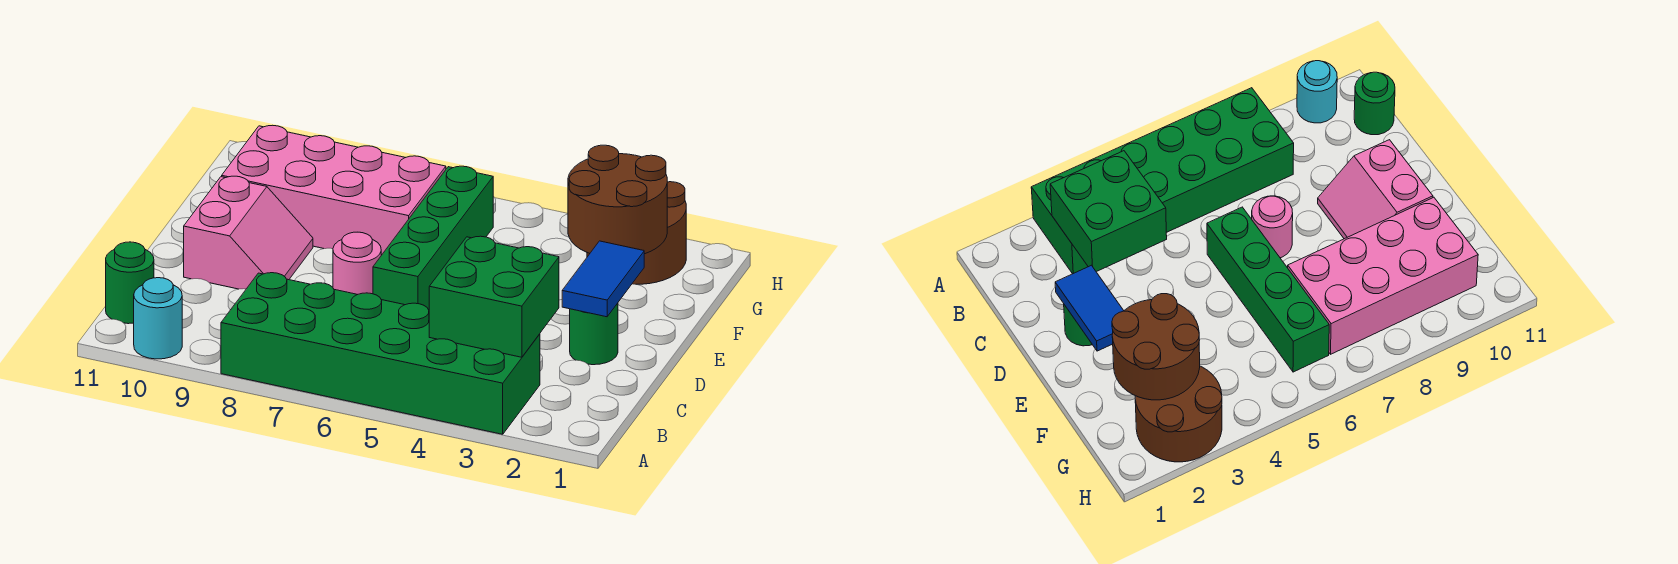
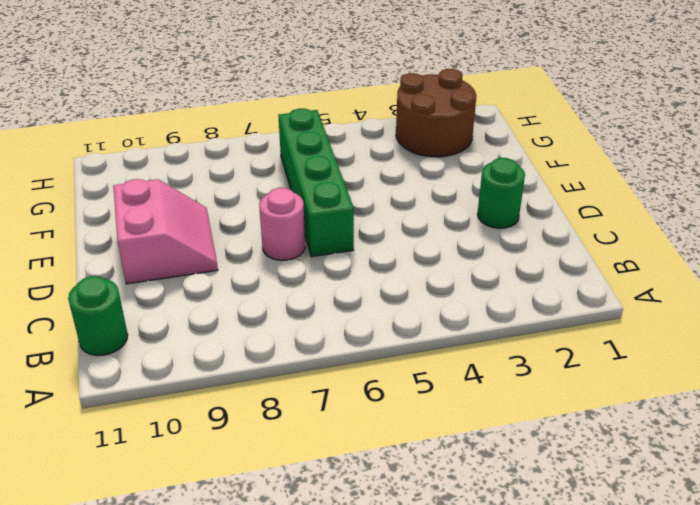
none -> green 2x6 brick [221,273,540,434]
none -> cyan 1x1 round brick [134,278,182,359]
none -> pink 2x4 brick [222,125,446,255]

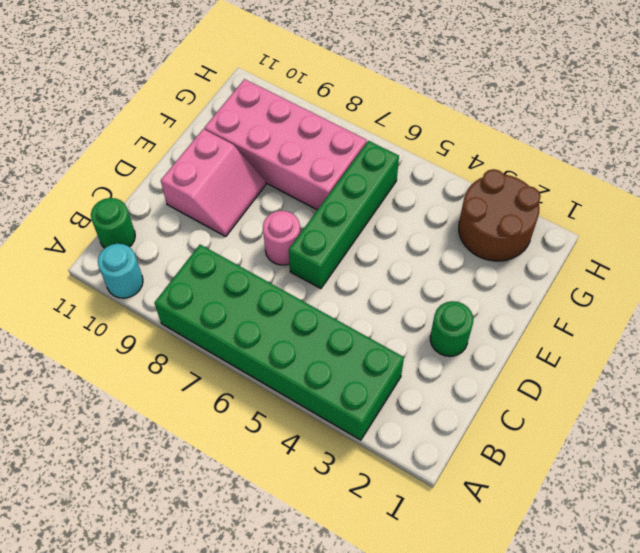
none -> green 2x2 brick [429,236,559,357]
none -> blue 1x2 tile [562,241,644,317]
none -> brown 2x2 round brick [568,145,667,254]

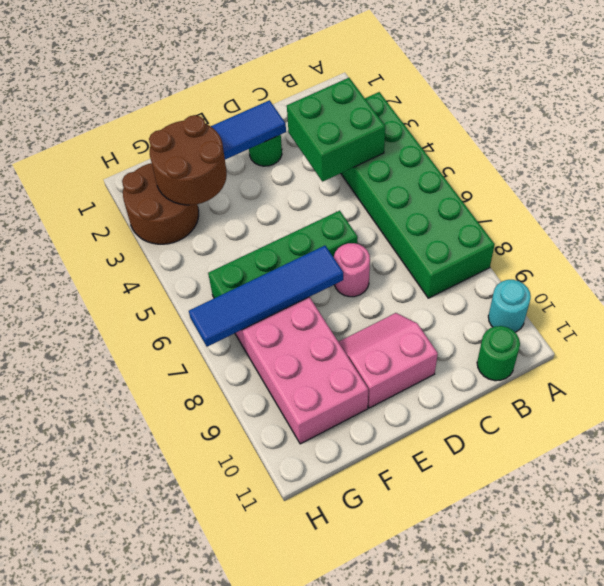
blue 1x4 tile [189,246,343,347] -> none

